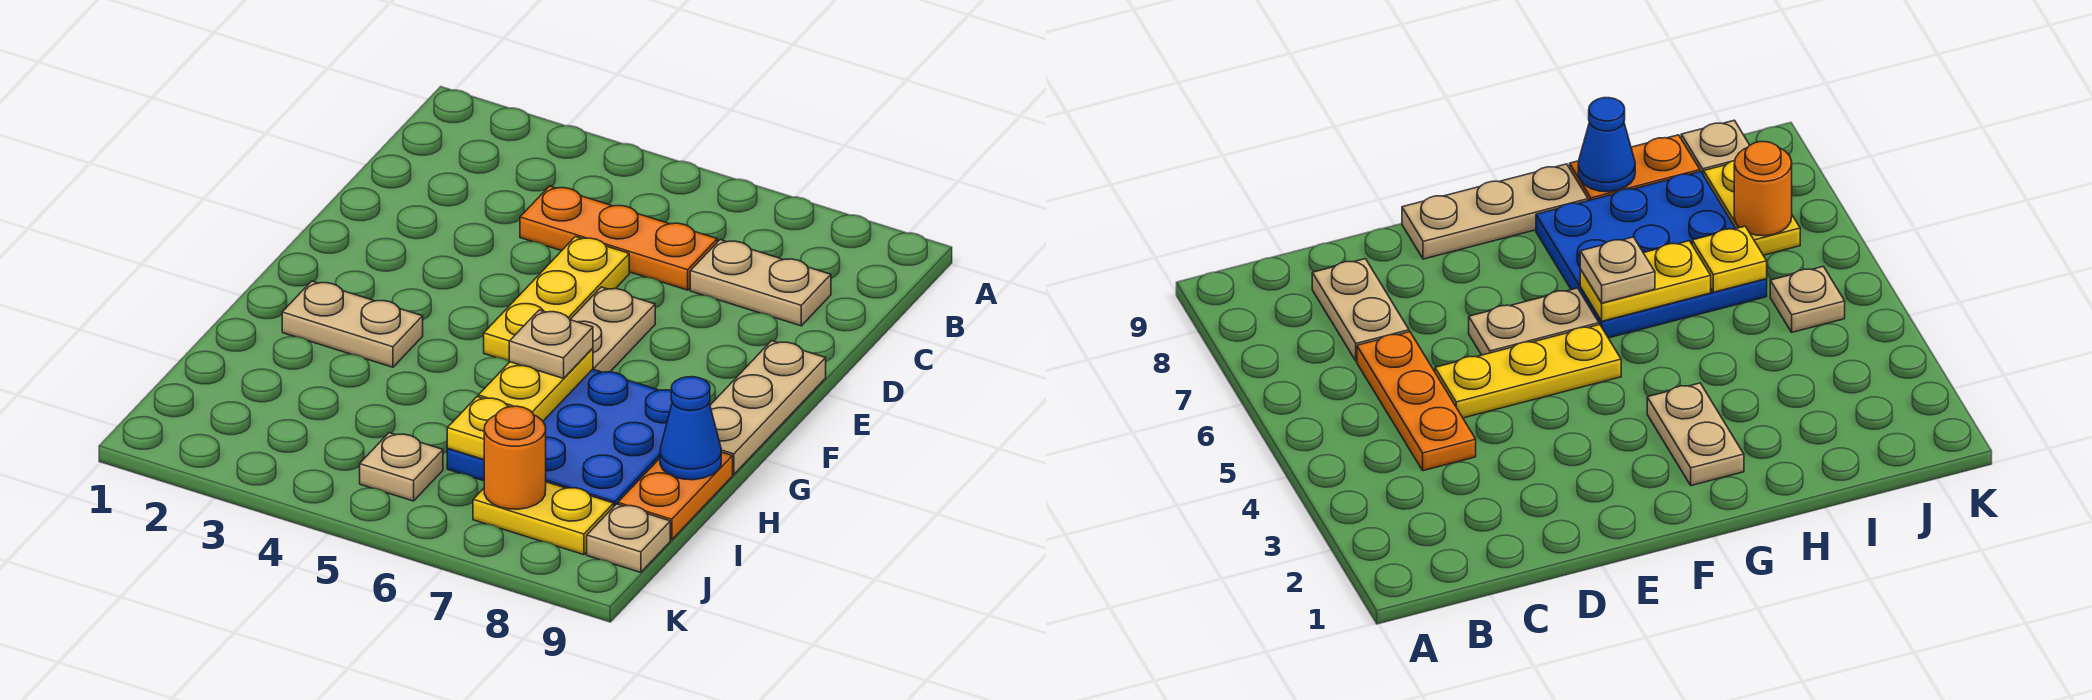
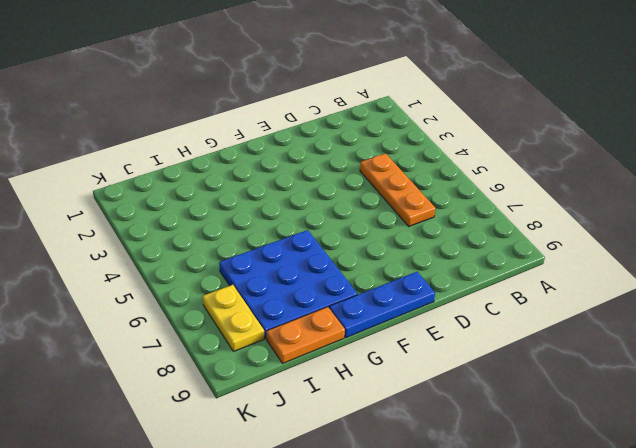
blue 1x3 plate [329,272,435,338] -> tan 1x3 plate [710,341,826,474]
none -> tan 1x2 plate [690,240,831,326]
none -> yellow 1x3 plate [484,237,629,361]
none -> tan 1x2 plate [570,287,655,372]

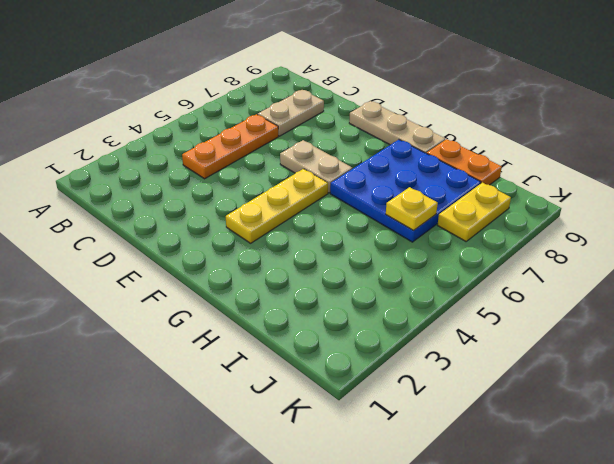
yellow 1x3 plate [226,169,328,243] -> yellow 1x3 plate turned to [484,237,629,361]
none -> tan 1x2 plate [282,281,423,367]
none -> tan 1x1 plate [360,433,443,501]
none -> tan 1x1 plate [587,504,670,572]

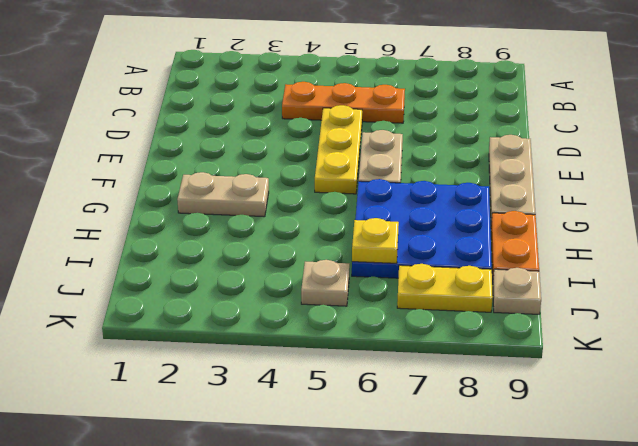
none -> tan 1x2 plate [690,240,831,326]
none -> yellow 1x2 plate [478,348,593,421]
none -> blue 1x1 cone [660,377,721,480]

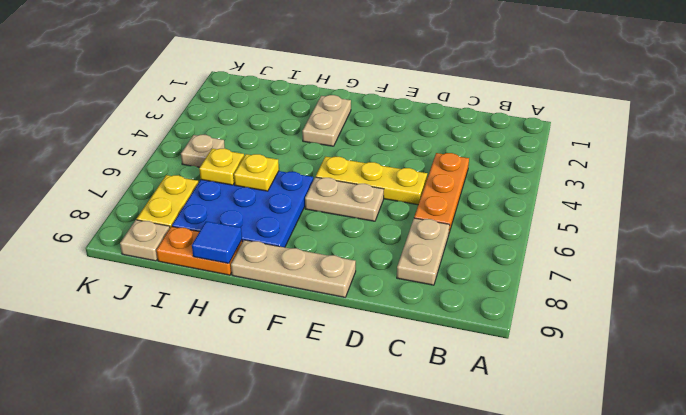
yellow 1x1 plate [234,154,279,191] -> yellow 1x2 plate [478,348,593,421]
blue 1x1 tile [192,221,242,263] -> blue 1x1 cone [660,377,721,480]
none -> orange 1x1 round brick [484,406,546,509]
none -> tan 1x1 plate [509,310,593,379]

